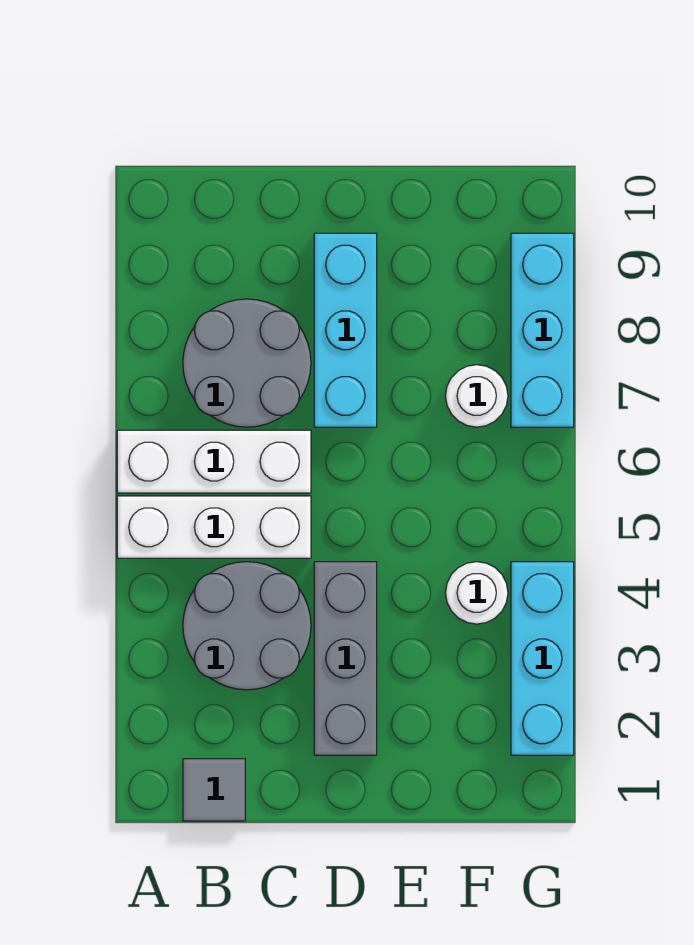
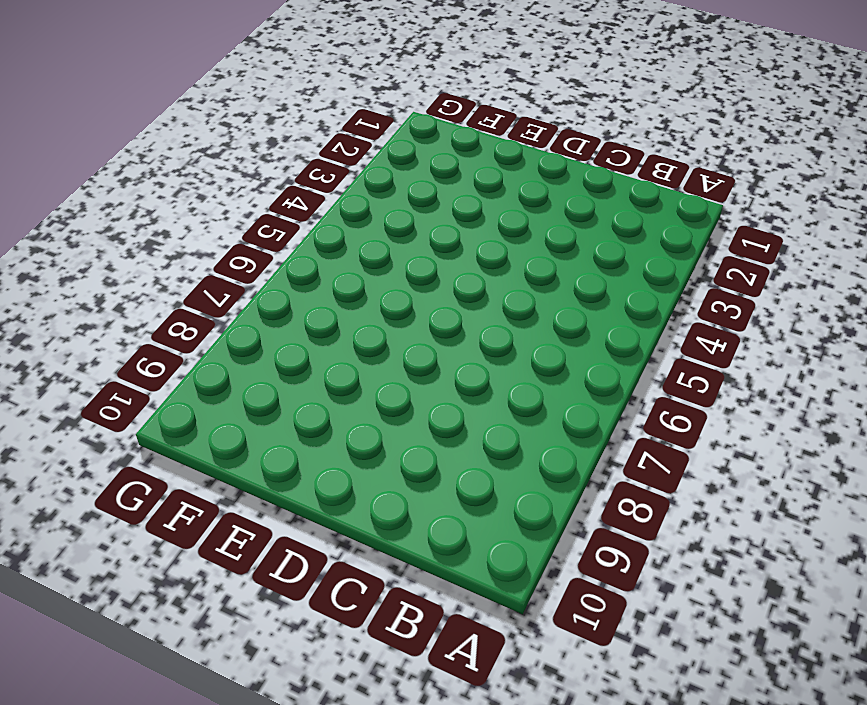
none -> white 1x3 brick [117,496,311,558]
none -> white 1x3 brick [117,430,311,493]

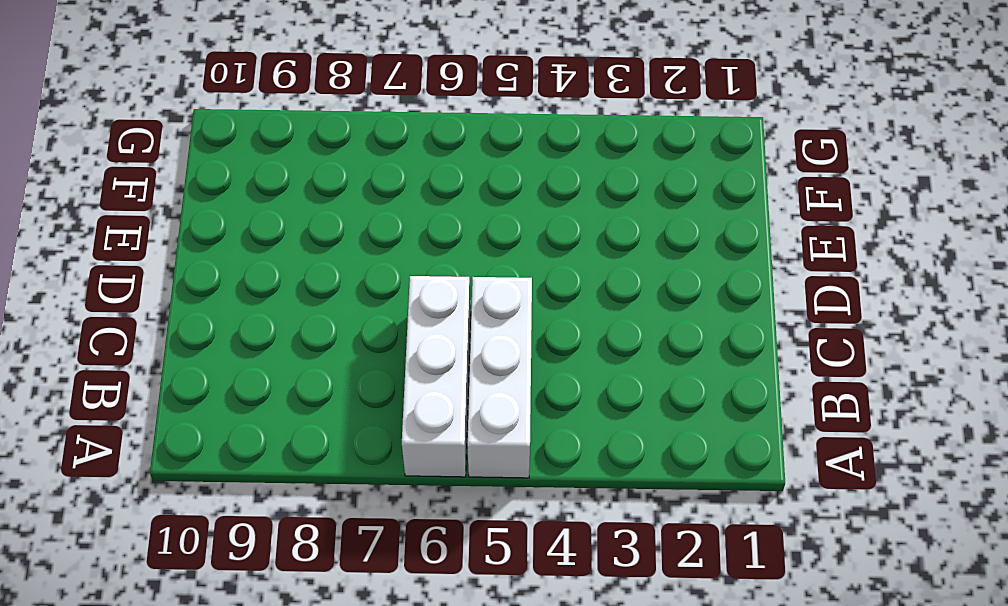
none -> grey 1x1 tile [183,759,245,821]
none -> grey 2x2 round brick [183,562,311,690]

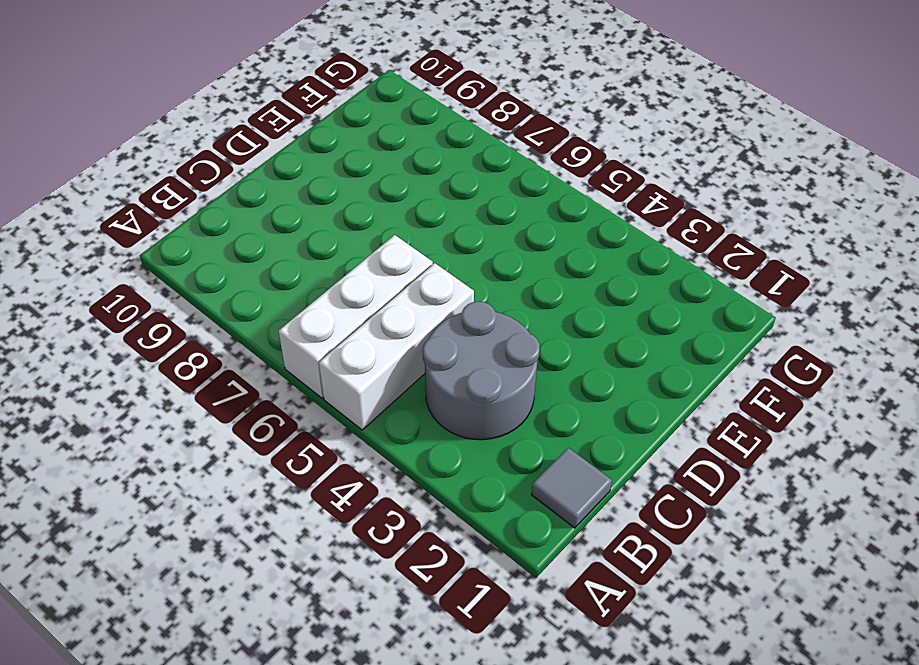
none -> grey 2x2 round brick [183,299,311,427]
none -> grey 1x3 brick [314,562,377,755]

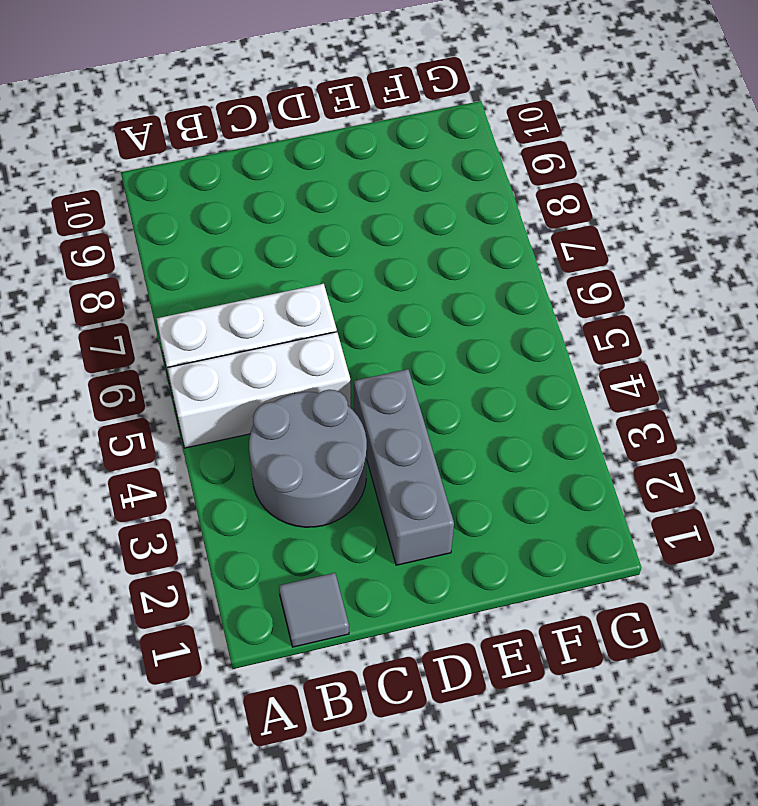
none -> grey 2x2 round brick [183,299,311,427]
none -> cyan 1x3 brick [314,233,377,427]

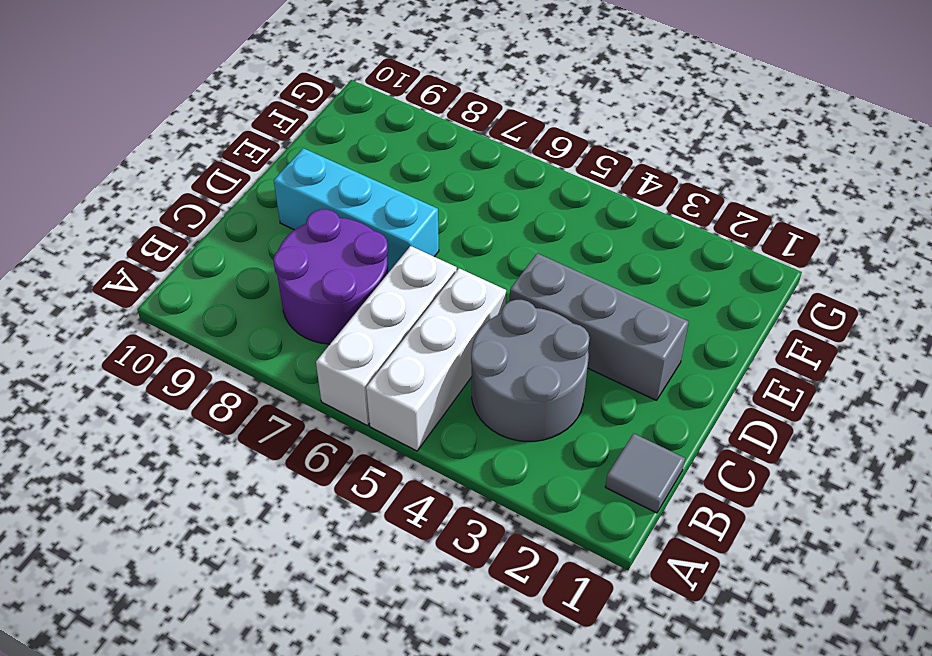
purple 2x2 round brick [273,209,388,344] -> grey 2x2 round brick [183,299,311,427]
none -> white 1x1 round brick [446,562,508,624]
none -> white 1x1 round brick [446,365,508,427]

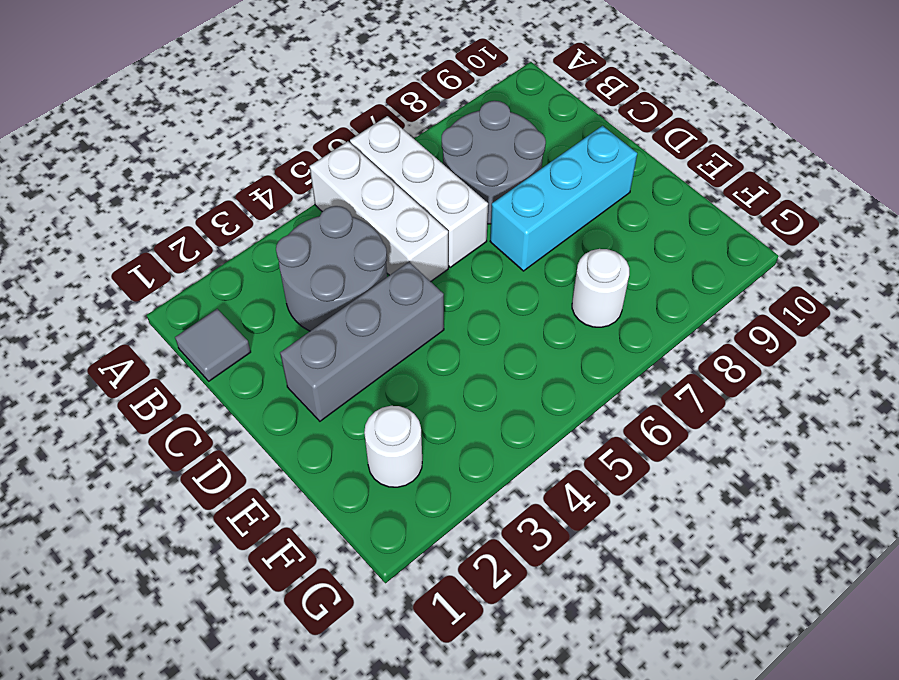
white 1x1 round brick [364,406,422,487] -> white 1x1 round brick moved to [446,562,508,624]
none -> cyan 1x3 brick [511,562,574,755]
none -> cyan 1x3 brick [511,233,574,427]

